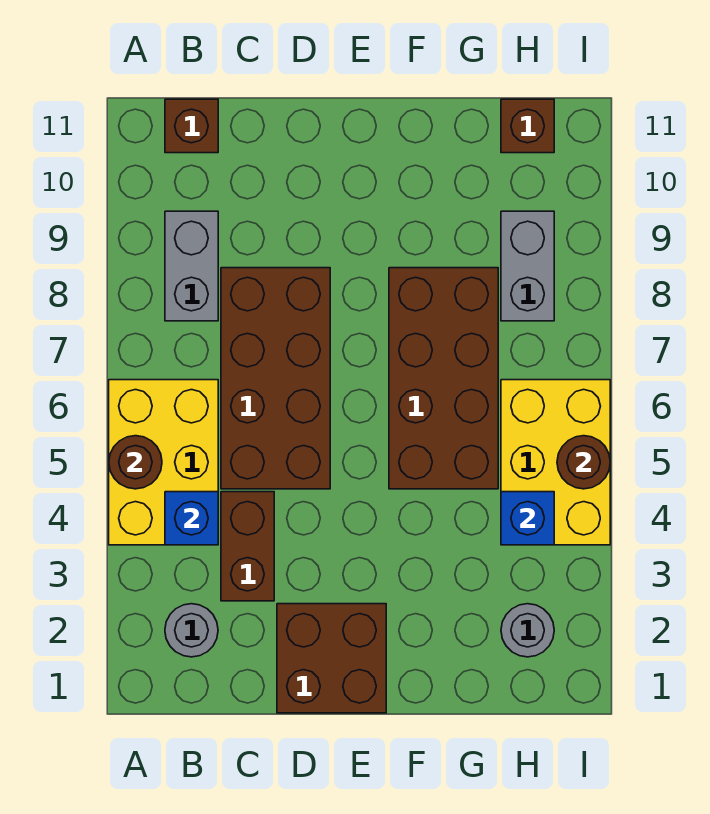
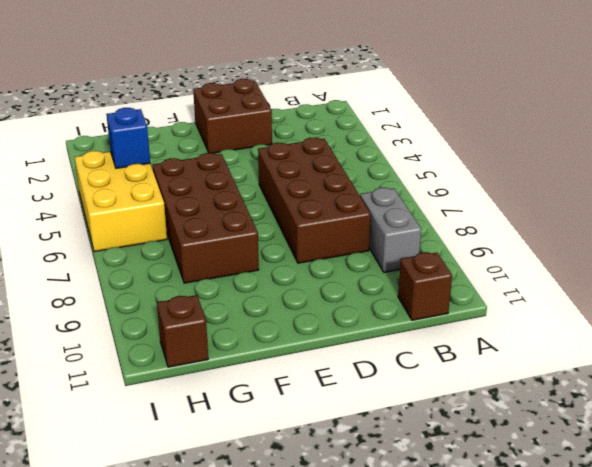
none -> yellow 2x3 brick [109,380,218,545]
none -> grey 1x1 round brick [165,604,218,657]
none -> brown 1x2 brick [221,492,274,601]

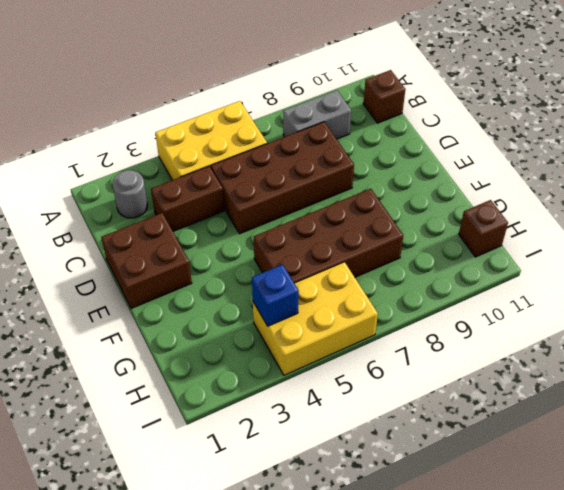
none -> grey 1x1 round brick [501,604,554,657]
none -> grey 1x2 brick [501,211,554,321]
none -> brown 1x1 round brick [109,436,162,489]

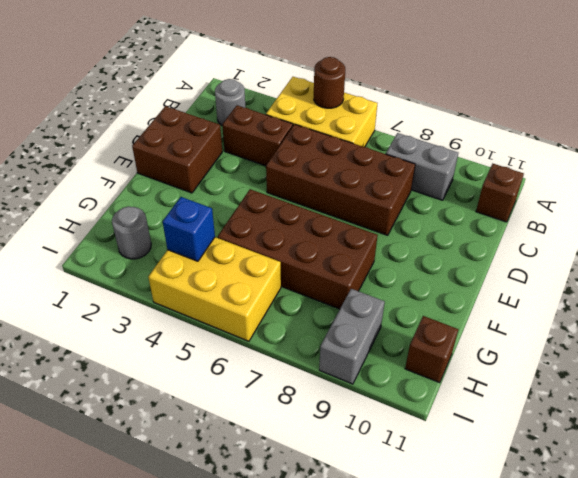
grey 1x2 brick [319,289,385,384] -> grey 1x2 brick turned to [501,211,554,321]
none -> blue 1x1 brick [165,492,218,545]
none -> brown 1x1 round brick [557,436,610,489]

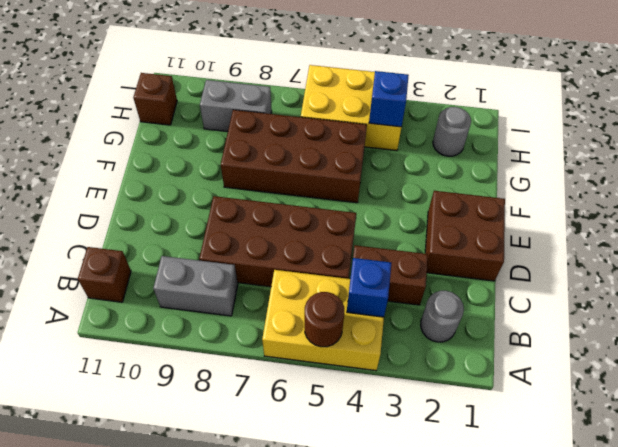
none -> brown 1x1 round brick [557,436,610,489]

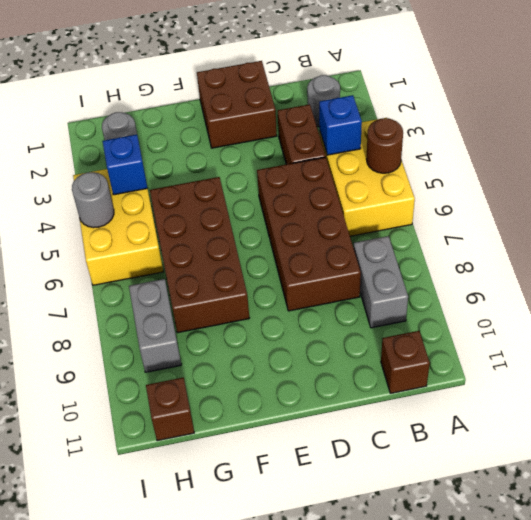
grey 1x1 round brick [72,172,114,228] -> brown 1x1 round brick [557,436,610,489]

